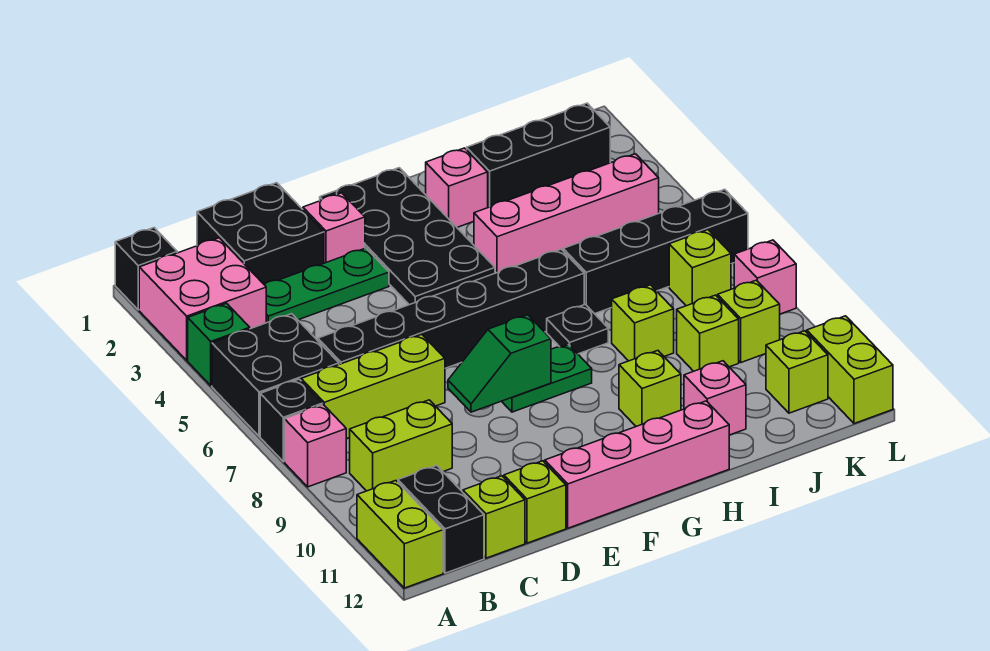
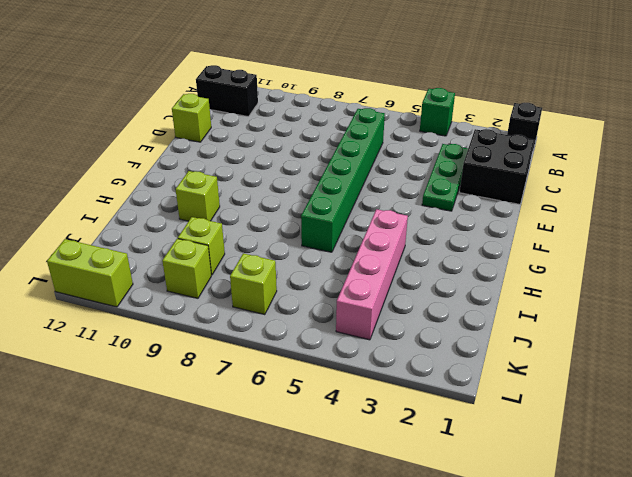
green 1x6 brick [301,108,385,252] -> black 1x6 brick [318,249,584,368]
none -> pink 2x2 brick [139,238,266,360]
none -> black 2x2 brick [212,314,339,436]
none -> black 1x1 brick [260,379,322,462]
none -> pink 1x1 brick [285,405,346,487]

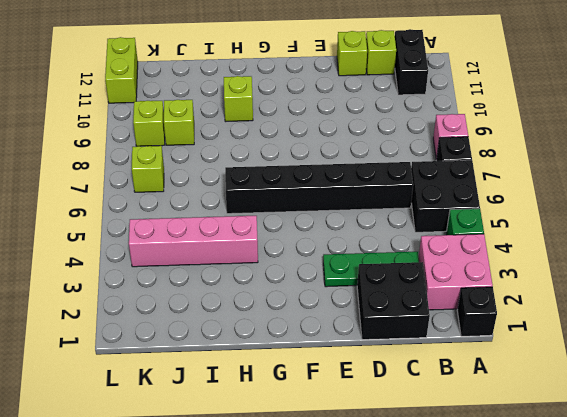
none -> lime 1x2 brick [357,481,443,588]
none -> lime 1x3 brick [301,334,445,439]
none -> lime 1x2 brick [350,400,452,491]
none -> pink 1x1 brick [303,193,365,263]

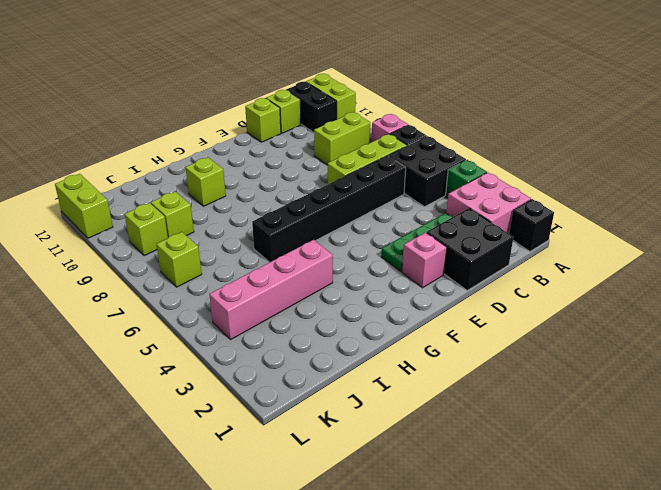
none -> pink 1x4 brick [545,401,729,528]
none -> black 2x4 plate [320,168,495,305]
none -> green 1x2 plate [502,345,592,412]
none -> pink 1x1 brick [426,148,488,227]

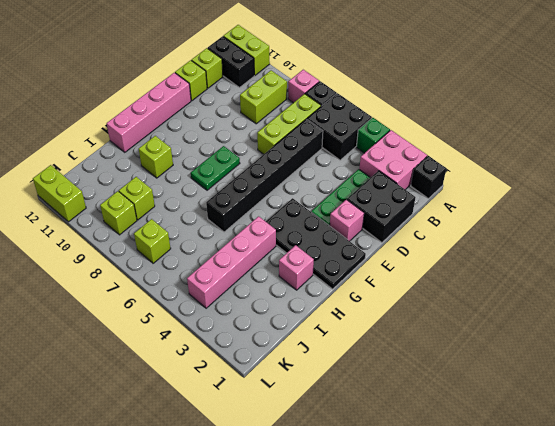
none -> black 1x1 plate [547,304,608,354]
none -> black 1x3 brick [467,103,610,207]
none -> black 1x4 brick [563,189,748,314]
none -> lime 1x1 brick [612,285,674,361]

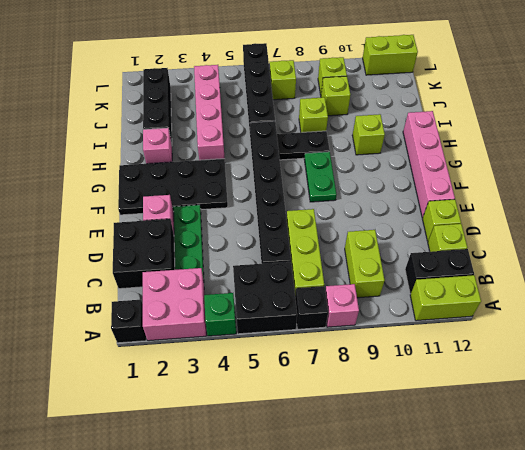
black 1x2 plate [277,131,330,160] -> black 1x1 plate [547,304,608,354]
none -> pink 1x1 brick [684,361,746,435]
none -> lime 1x1 brick [766,331,828,413]
none -> pink 1x1 brick [734,240,796,314]
none -> green 1x2 slope [448,315,551,412]

